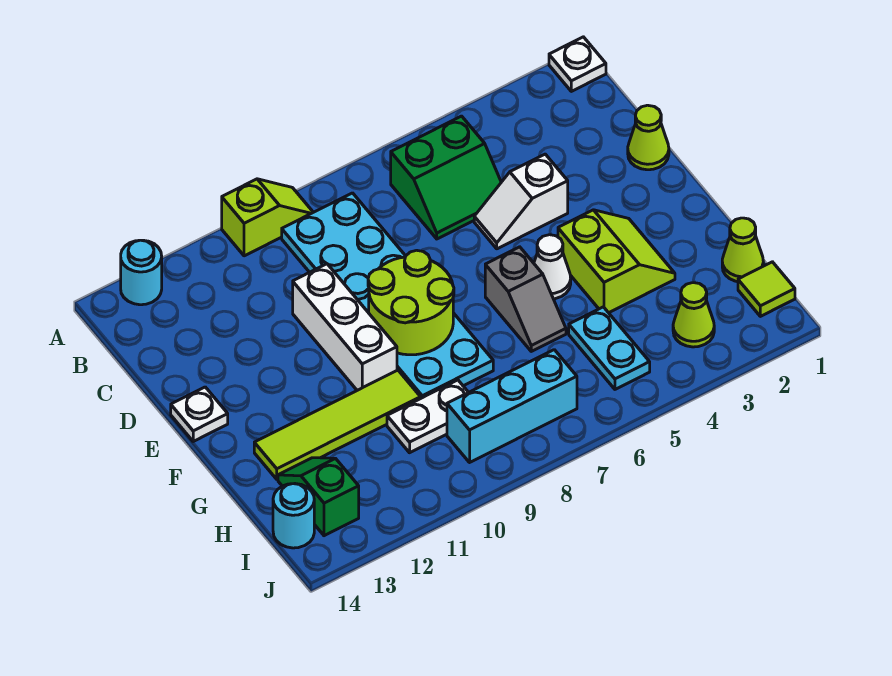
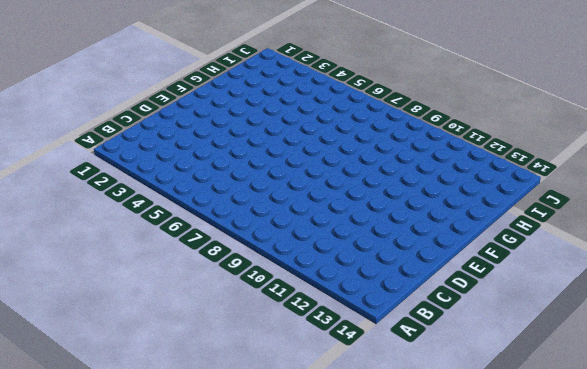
none -> white 1x1 plate [549,37,606,91]
none -> lime 1x2 slope [222,179,313,256]
none -> cyan 1x1 round brick [121,240,162,305]

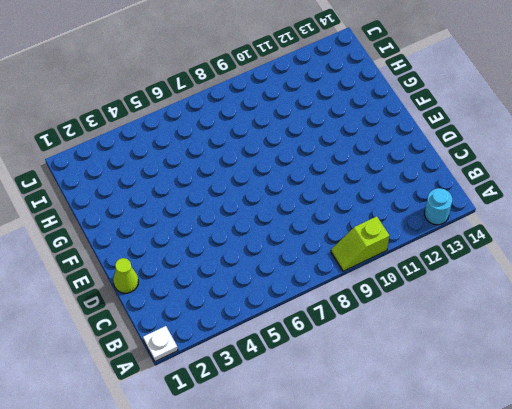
none -> green 2x2 slope [391,116,501,239]
none -> cyan 2x6 plate [282,193,493,398]
none -> white 1x2 slope [474,154,568,249]

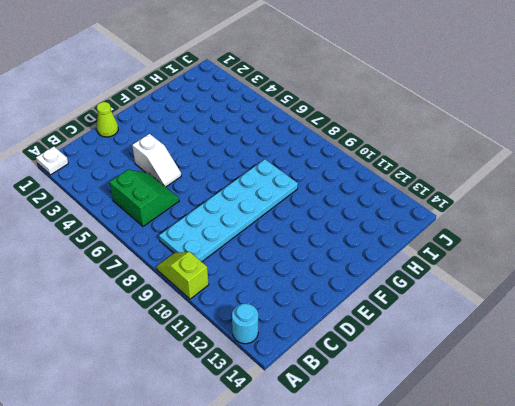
none -> white 1x3 brick [293,264,397,390]
none -> white 1x1 plate [171,387,228,441]
none -> lime 2x2 slope [558,210,675,313]

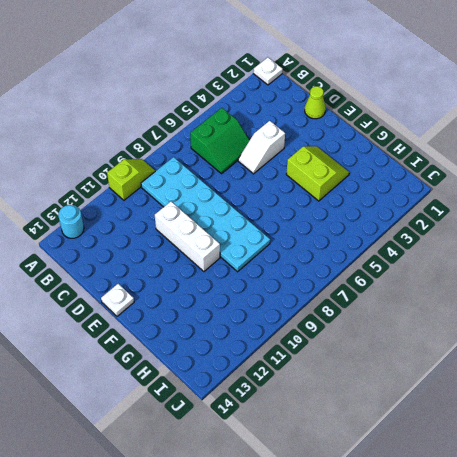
none -> white 1x1 cone [534,235,571,299]
none -> grey 1x2 slope [485,247,566,351]
none -> lime 1x4 tile [254,370,421,479]

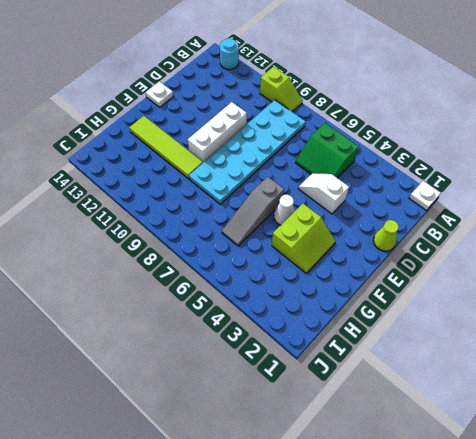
grey 1x3 slope [222,177,284,246] -> grey 1x2 slope [485,247,566,351]
none -> lime 1x1 cone [722,218,763,282]
none -> cyan 1x2 plate [569,307,650,389]
none -> white 1x2 plate [387,380,468,453]

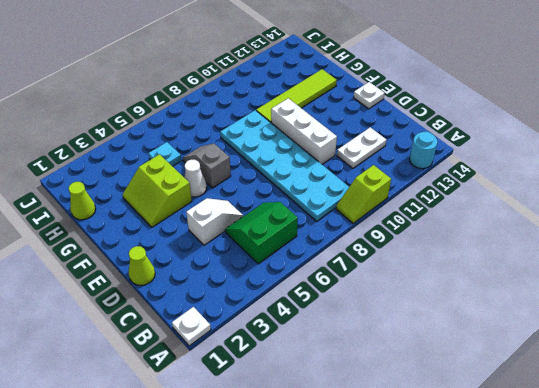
white 1x2 plate [337,127,386,168] -> white 1x2 plate moved to [387,380,468,453]
cyan 1x1 plate [148,142,182,166] -> cyan 1x2 plate [569,307,650,389]
none -> green 1x2 slope [278,458,359,536]
none -> lime 1x1 tile [738,262,795,316]
none -> lime 1x1 cone [673,283,714,347]

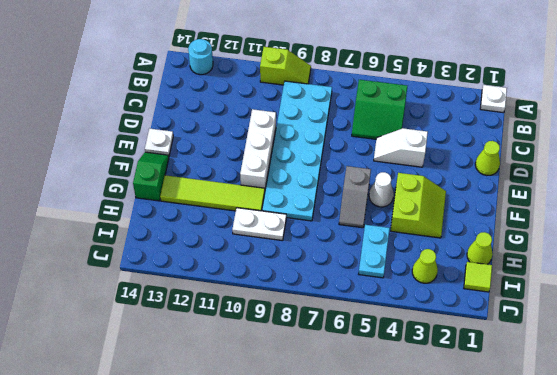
green 1x2 slope [133,152,169,201] -> green 1x2 slope moved to [278,458,359,536]
none -> cyan 1x3 brick [447,350,577,462]
none -> cyan 1x1 round brick [273,484,314,548]
none -> lime 2x2 round brick [368,250,454,355]

